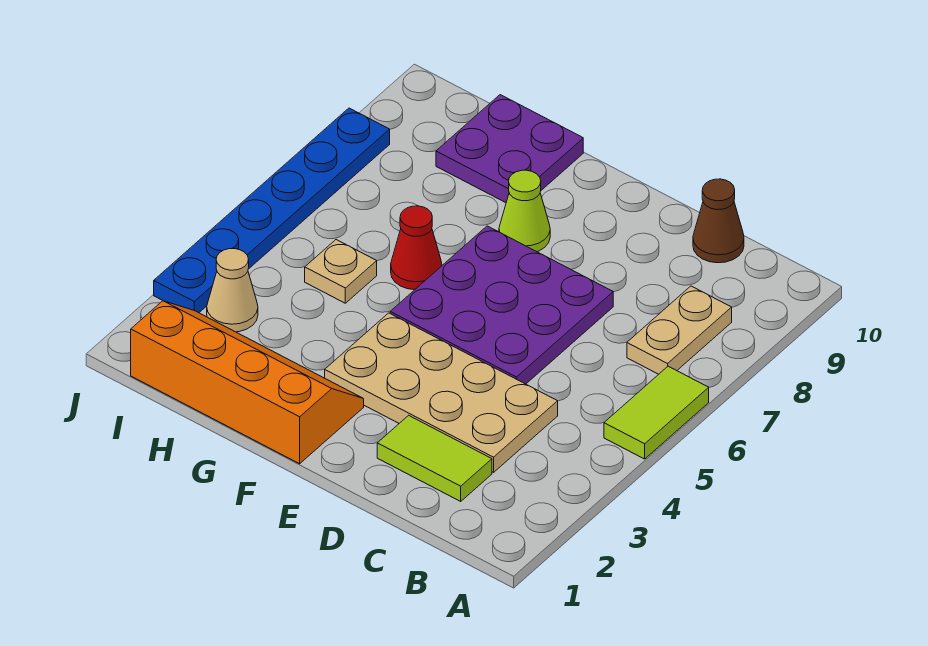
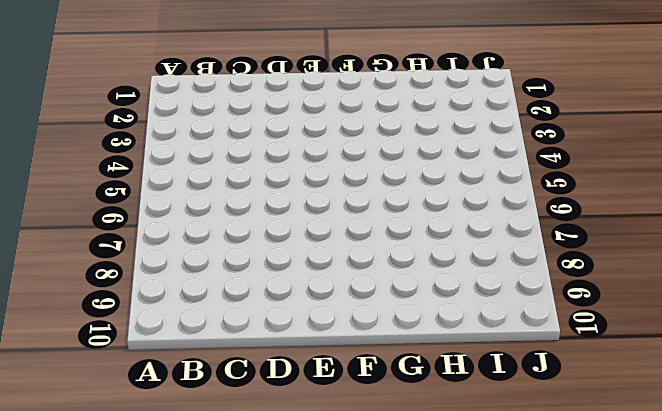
none -> lime 1x2 tile [604,366,709,459]
none -> tan 1x2 plate [627,286,732,374]
none -> lime 1x2 tile [377,415,492,501]

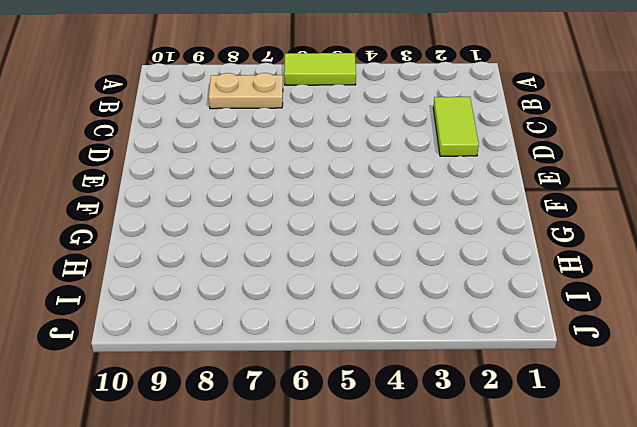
none -> tan 2x4 plate [325,313,558,472]
none -> brown 1x1 cone [693,179,744,263]
none -> purple 3x3 plate [390,226,613,384]

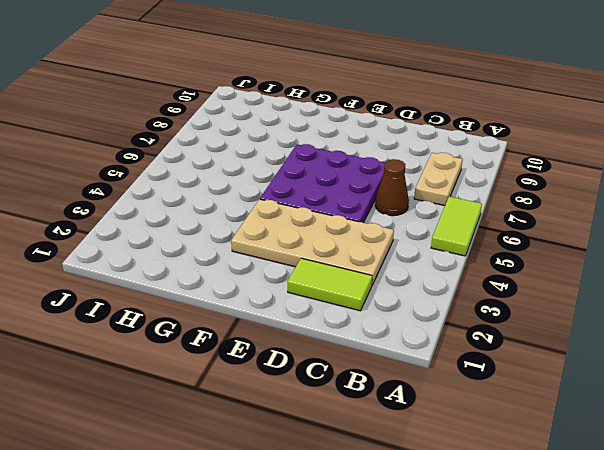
brown 1x1 cone [375,159,409,216] -> brown 1x1 cone moved to [693,179,744,263]
none -> orange 2x4 slope [131,301,364,464]
none -> lime 1x1 cone [499,170,550,252]
none -> red 1x1 cone [391,206,442,290]

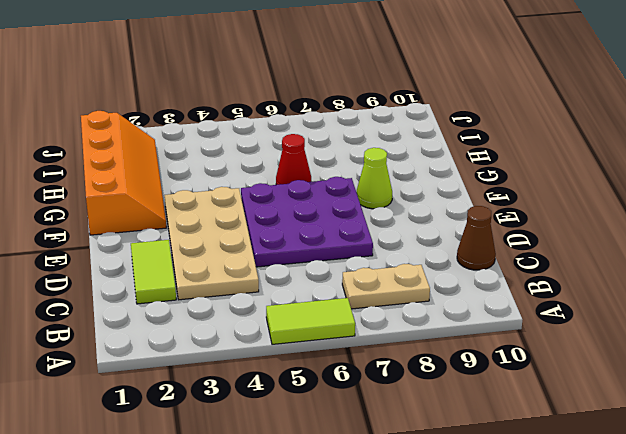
none -> purple 2x2 plate [436,95,583,203]
none -> tan 1x1 plate [305,240,377,303]
none -> tan 1x1 cone [207,249,258,332]

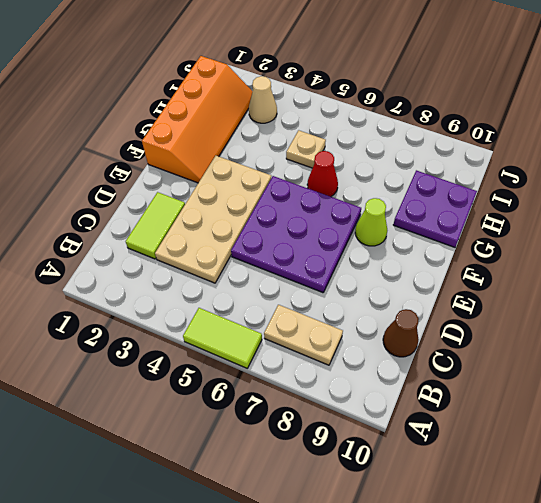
none -> blue 1x6 plate [154,108,390,313]

